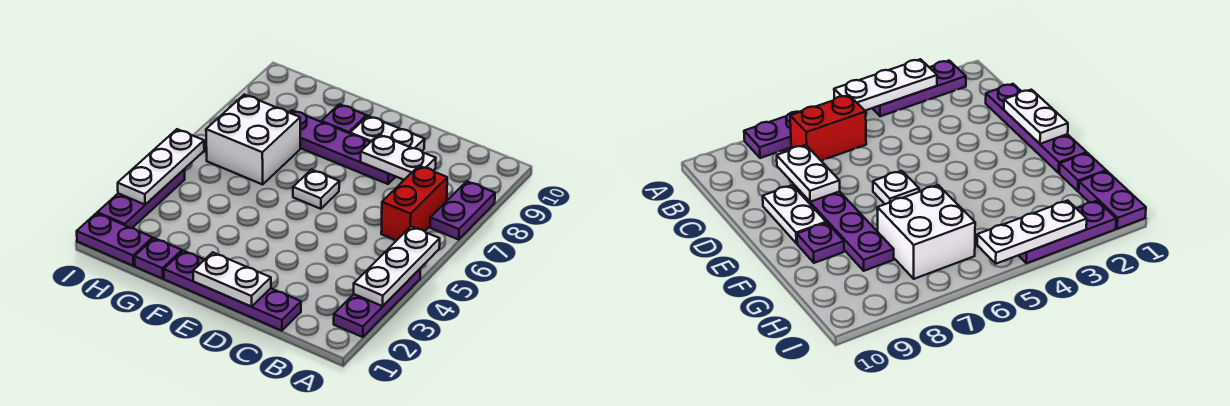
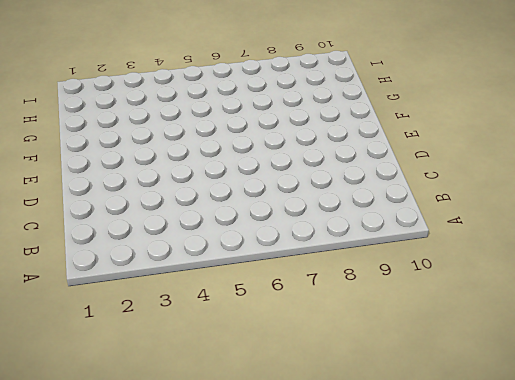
none -> purple 1x3 plate [334,269,420,337]
none -> purple 1x2 plate [430,181,495,240]
none -> red 1x2 brick [381,166,447,241]

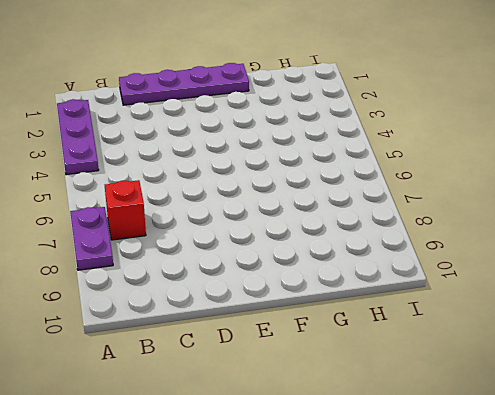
red 1x1 brick [105,180,146,240] -> red 1x2 brick [381,166,447,241]
none -> purple 1x4 plate [289,110,396,184]
none -> white 1x2 plate [350,116,425,151]
none -> white 1x1 plate [293,169,339,209]

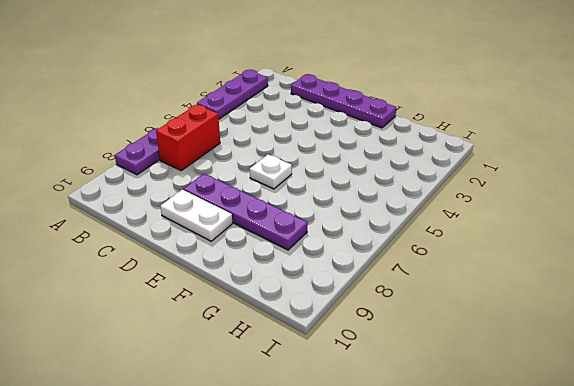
none -> purple 1x1 plate [321,104,367,133]
none -> purple 1x1 plate [135,238,182,279]
none -> white 2x2 brick [206,95,300,184]

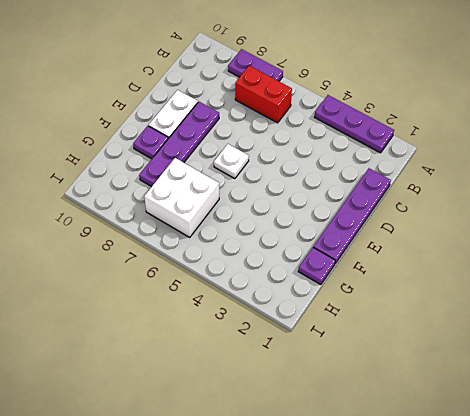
none -> purple 1x2 plate [77,213,153,266]
none -> purple 1x3 plate [97,170,185,228]
none -> white 1x3 plate [354,226,440,306]

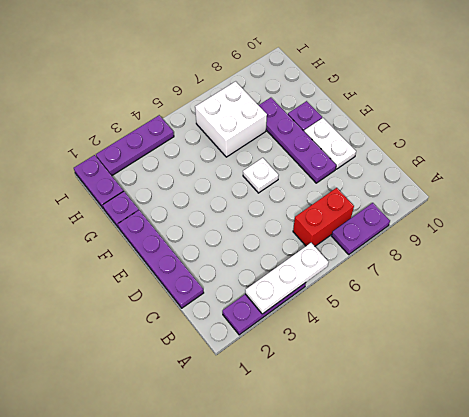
none -> white 1x2 plate [360,135,436,180]
none -> white 1x2 plate [193,252,271,307]
none -> white 1x3 plate [118,129,204,205]

